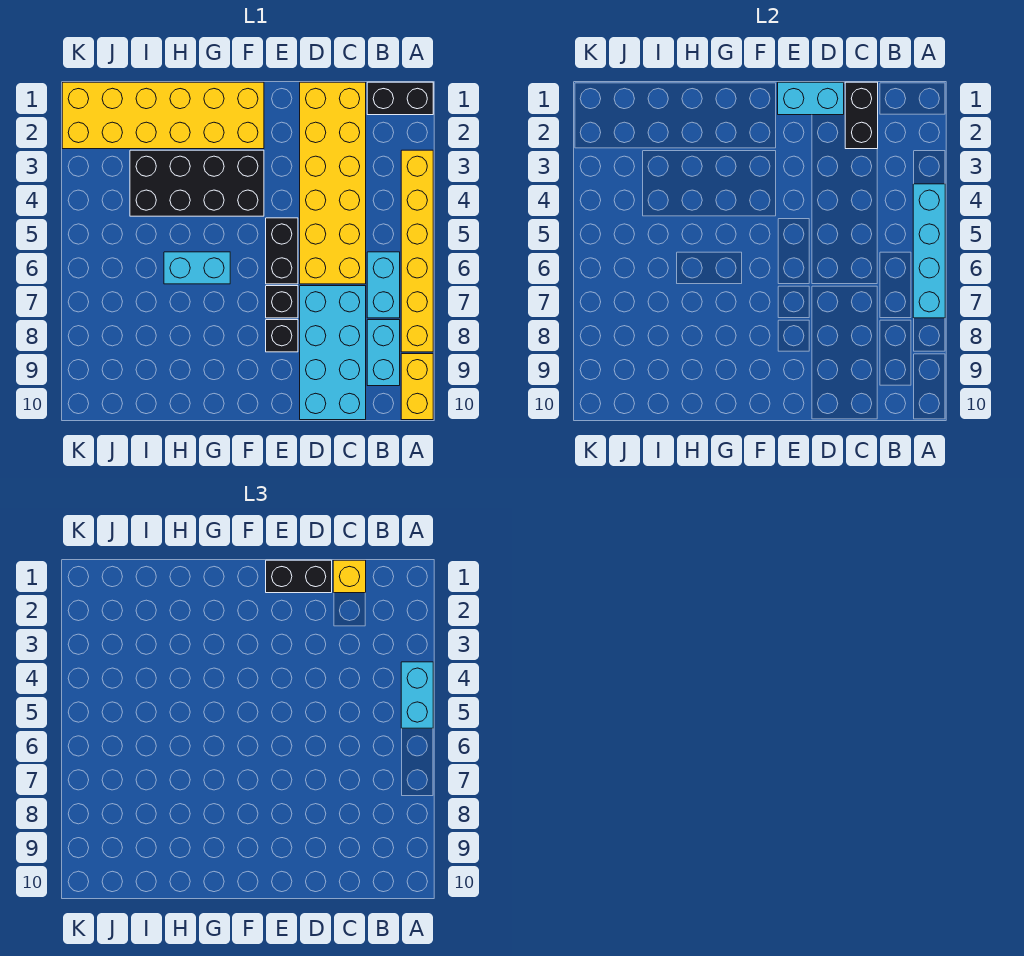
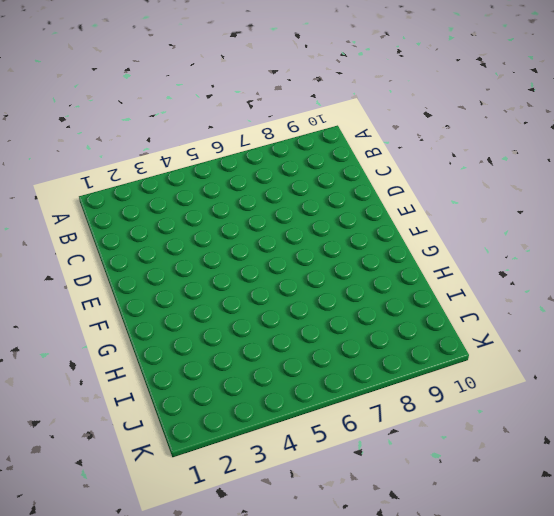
none -> black 1x2 brick [367,82,433,115]
none -> yellow 1x6 brick [401,150,433,352]
none -> yellow 1x2 brick [401,354,433,420]

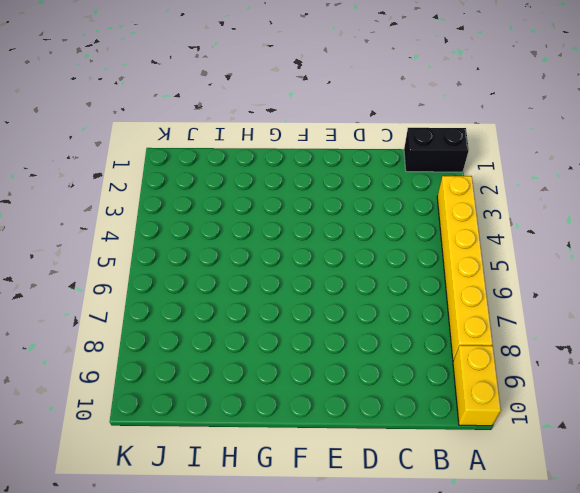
none -> cyan 1x2 brick [367,252,400,318]
none -> cyan 1x2 brick [367,320,400,386]
none -> yellow 2x6 brick [300,82,366,284]

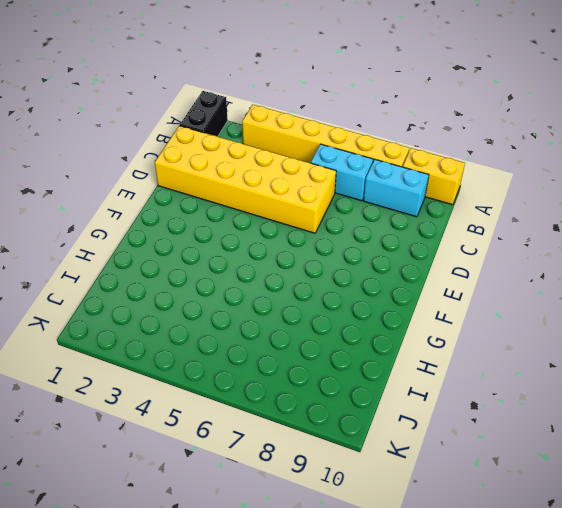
none -> cyan 2x4 brick [300,286,366,420]
none -> black 1x2 brick [266,218,298,284]
none -> black 1x1 brick [266,286,298,318]

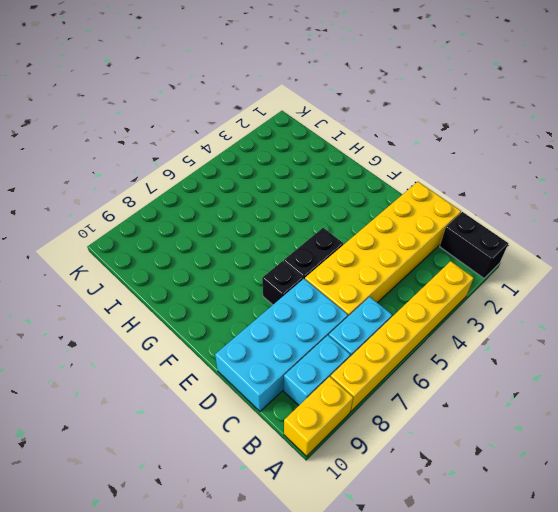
none -> black 1x1 brick [266,320,298,352]
none -> yellow 2x6 brick [62,82,264,149]
none -> black 2x4 brick [130,150,264,216]

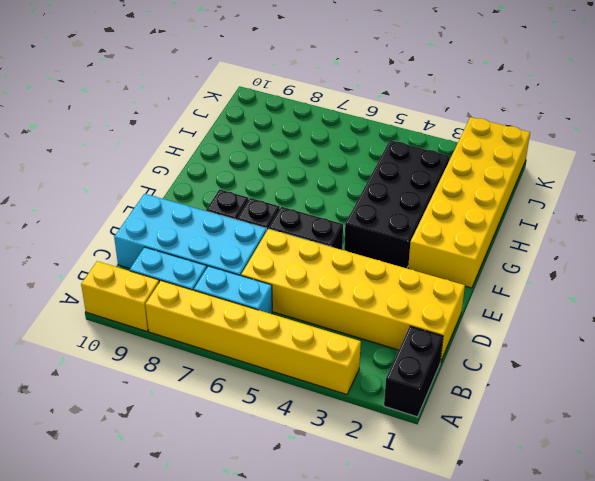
none -> cyan 1x2 brick [164,252,230,284]
none -> cyan 1x4 brick [913,184,945,318]
none -> black 1x2 brick [845,82,878,149]

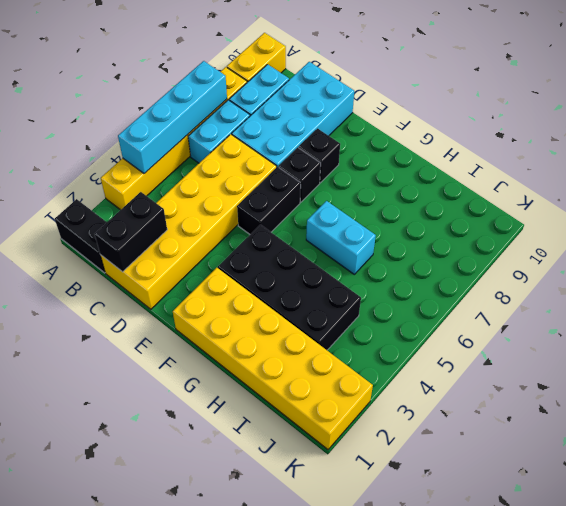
none -> cyan 1x2 brick [778,82,844,115]
none -> cyan 1x2 brick [401,662,433,728]
none -> yellow 1x1 brick [333,560,366,593]

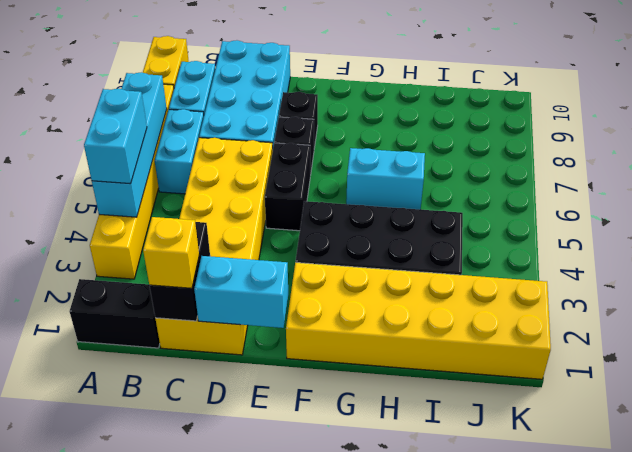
none -> black 1x2 brick [266,560,332,593]

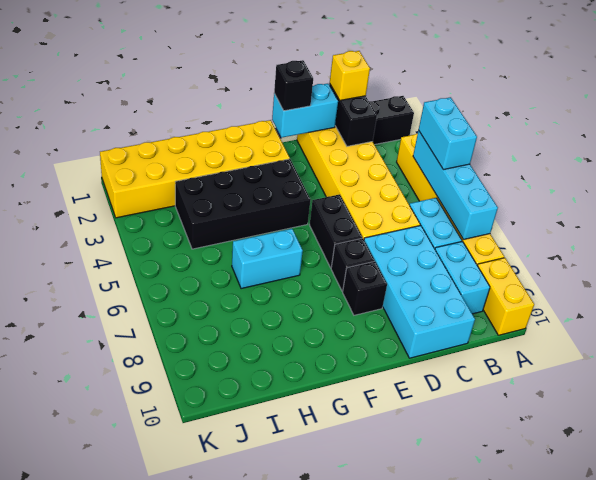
black 1x1 brick [274,60,313,111] -> black 1x2 brick [266,560,332,593]

